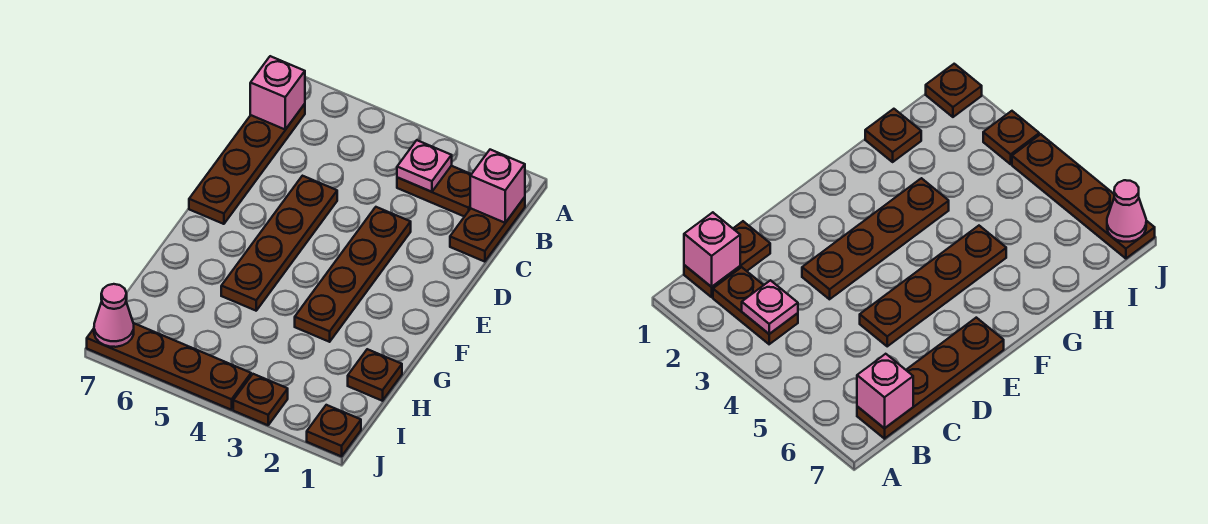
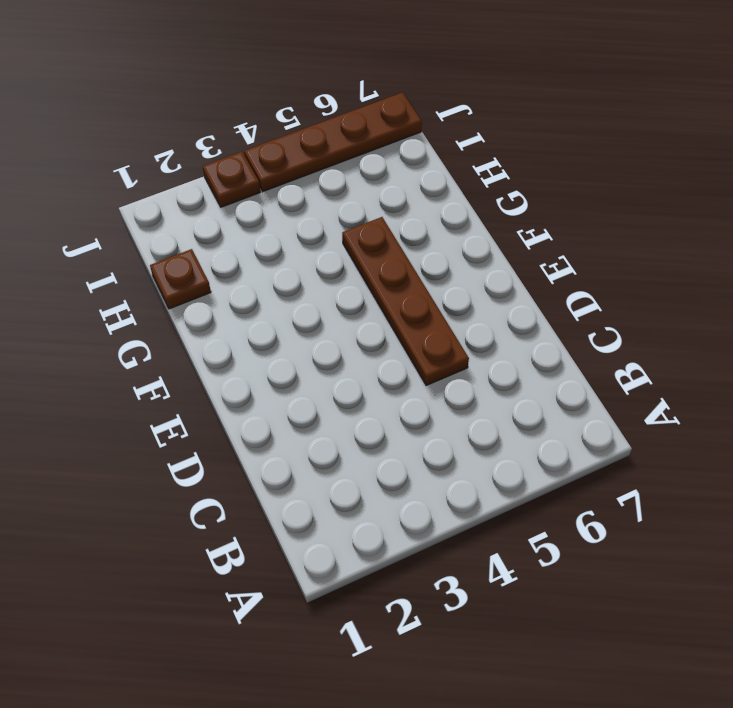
none -> brown 1x2 plate [450,197,525,262]
none -> brown 1x2 plate [397,166,471,217]
none -> brown 1x4 plate [189,104,305,224]

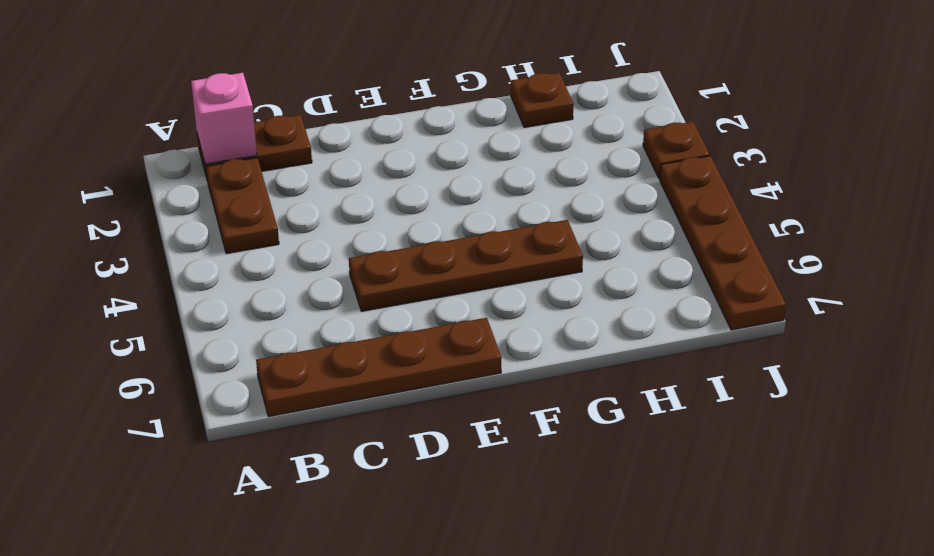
none -> brown 1x4 plate [295,207,411,342]
none -> brown 1x1 plate [307,405,361,456]
none -> pink 1x1 plate [397,140,452,192]

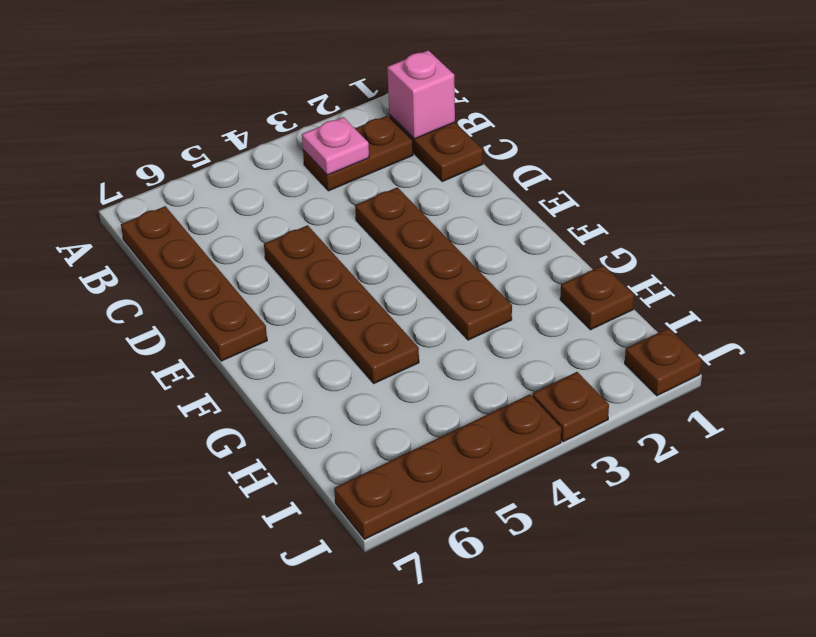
none -> pink 1x1 brick [250,56,305,130]
none -> pink 1x1 cone [94,284,134,347]

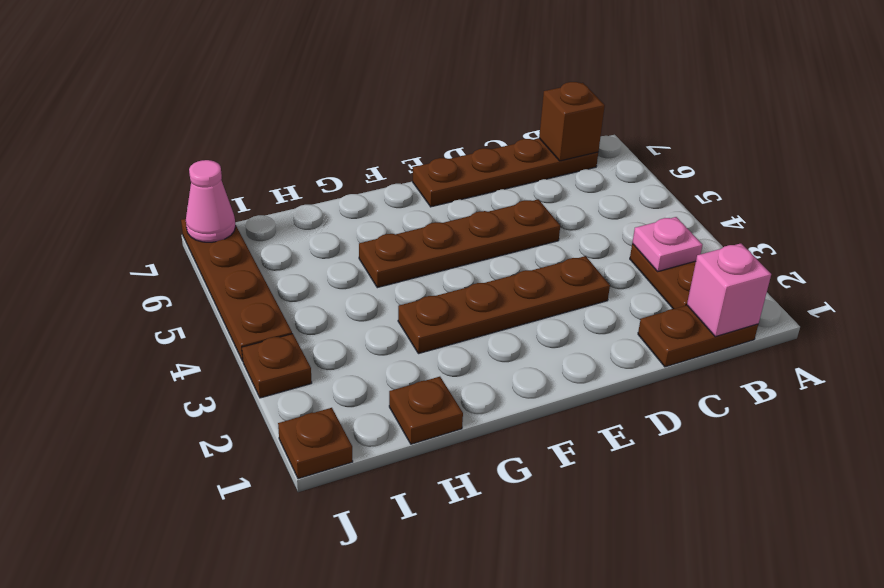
brown 1x1 brick [539,82,605,161] -> pink 1x1 brick [250,56,305,130]

